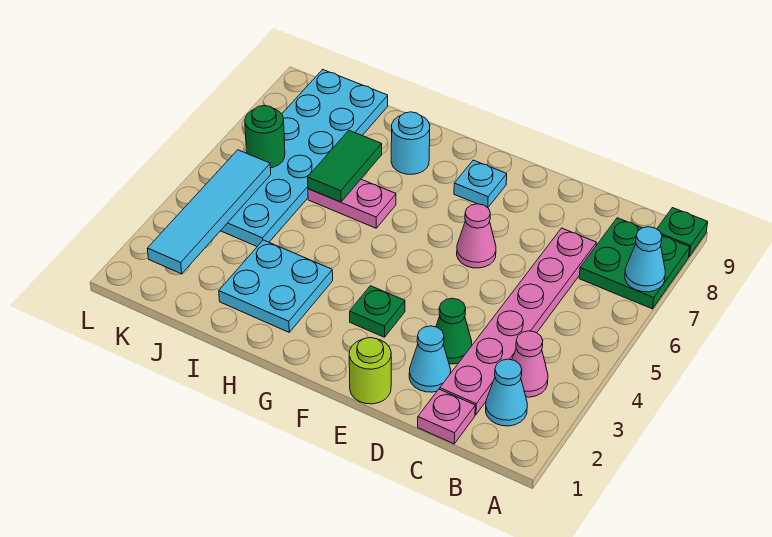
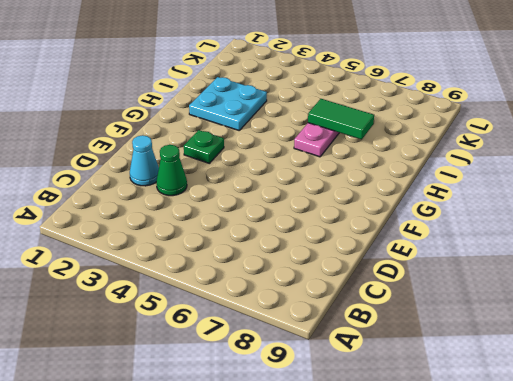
none -> green 2x2 plate [579,218,690,309]
none -> green 1x1 plate [657,208,708,256]
none -> cyan 1x1 cone [486,359,527,426]

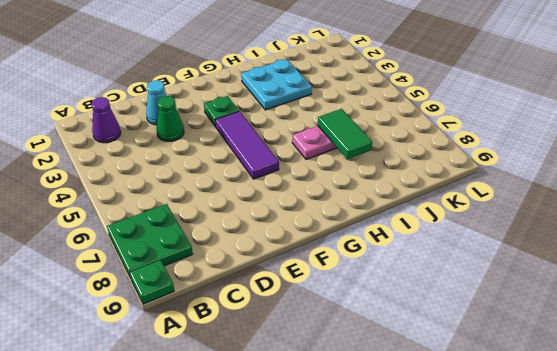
purple 1x1 cone [92,97,121,143] -> cyan 1x1 cone [486,359,527,426]
purple 1x3 tile [215,111,279,179] -> none
none -> pink 1x1 cone [512,331,548,397]
none -> pink 1x1 plate [418,389,475,444]
none -> pink 1x6 plate [440,228,596,415]

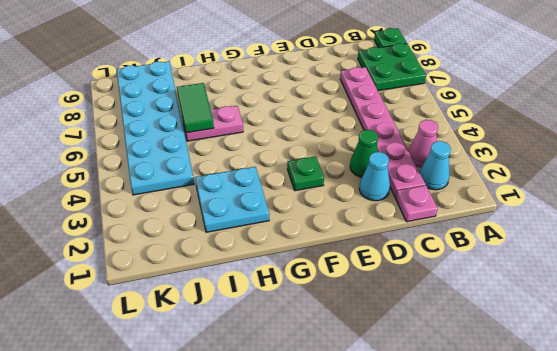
none -> lime 1x1 round brick [349,338,391,404]
none -> pink 1x1 cone [457,204,496,268]
none -> cyan 1x1 plate [454,160,507,208]

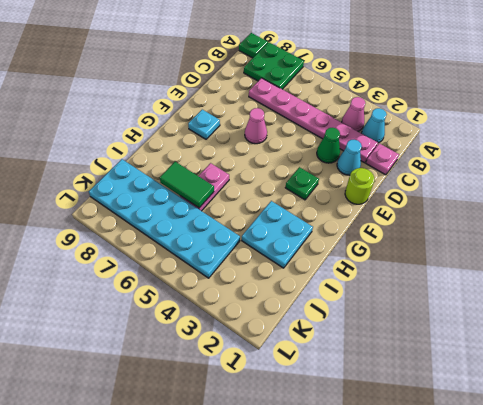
none -> cyan 1x1 round brick [391,112,430,174]
none -> cyan 1x1 cone [625,227,665,292]
none -> cyan 1x4 tile [147,150,271,274]

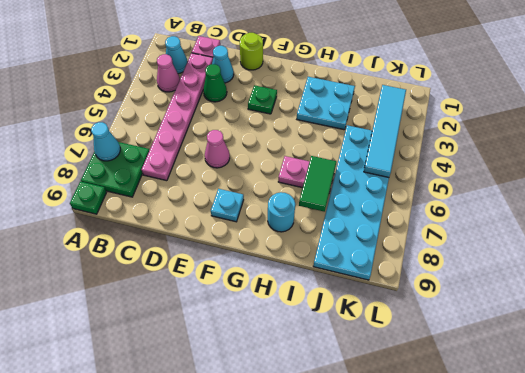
none -> green 1x1 round brick [245,106,285,168]

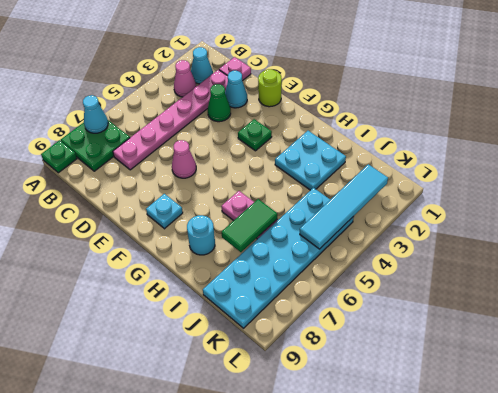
none -> green 1x1 round brick [245,106,285,168]

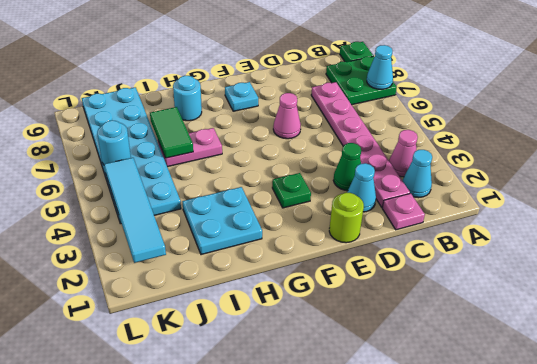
cyan 1x1 round brick [97,121,131,165] -> green 1x1 round brick [245,106,285,168]

